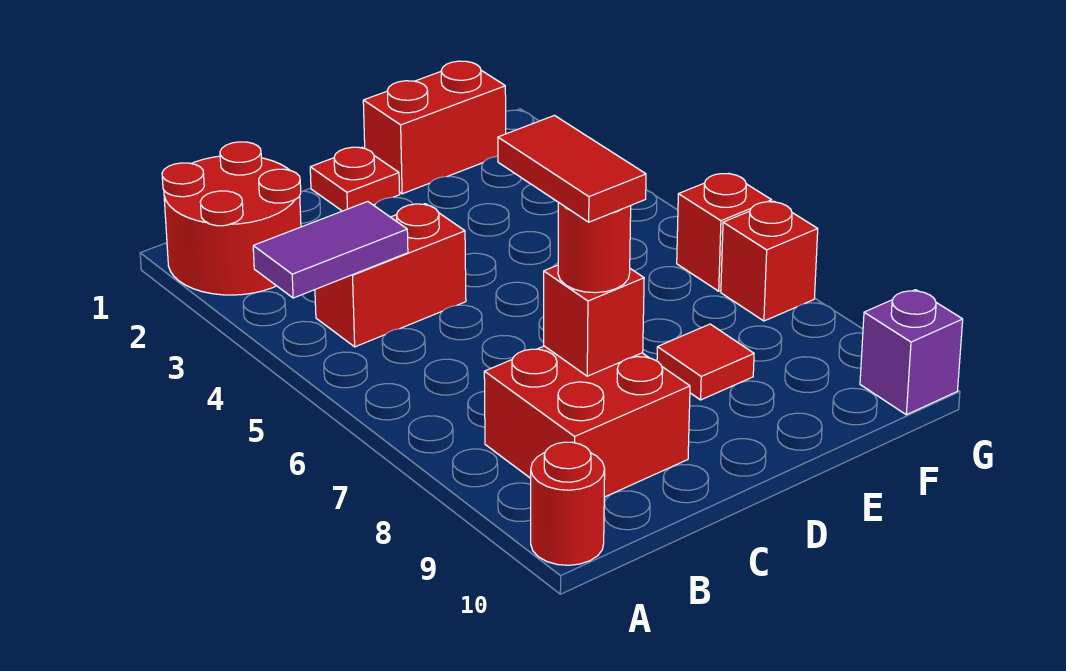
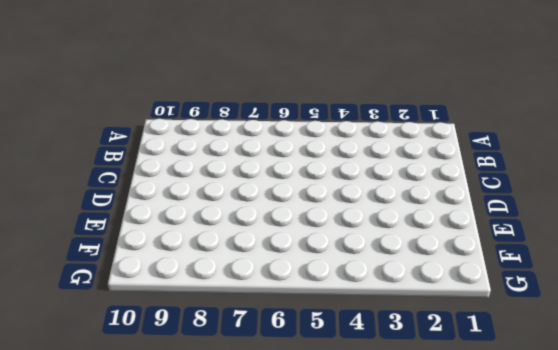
none -> red 2x2 round brick [162,142,301,295]
none -> red 1x1 round brick [531,442,605,565]
none -> red 1x2 brick [315,204,466,347]

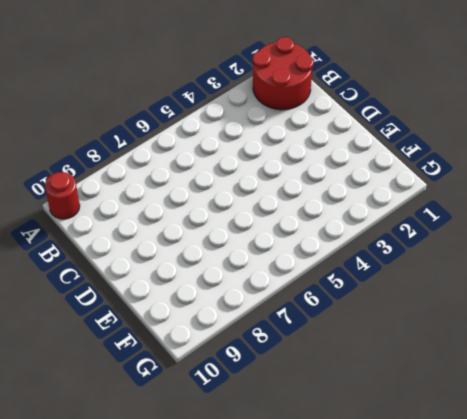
none -> red 1x2 brick [315,204,466,347]
none -> red 2x2 brick [484,346,690,497]
none -> red 1x1 plate [310,147,400,211]

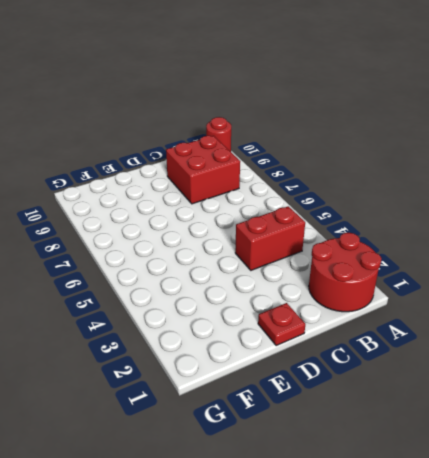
none -> red 1x2 brick [363,61,506,194]
none -> red 1x1 tile [657,324,754,400]
none -> red 1x1 brick [677,174,772,291]

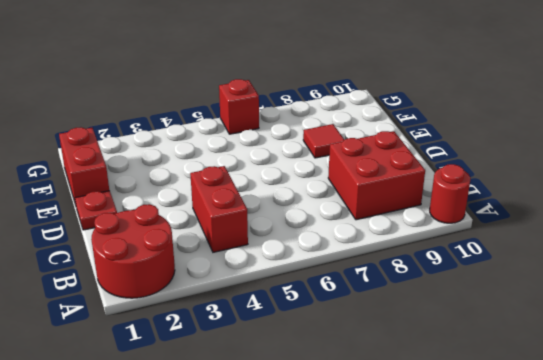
none -> red 1x1 brick [721,201,818,321]
none -> purple 1x1 brick [860,290,963,415]
none -> purple 1x2 tile [253,202,408,298]

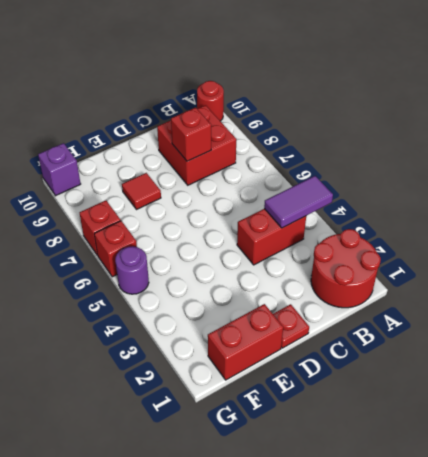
purple 1x1 round brick [115,246,149,294] -> none
none -> red 1x1 round brick [558,203,631,293]
none -> red 1x2 tile [498,115,646,222]

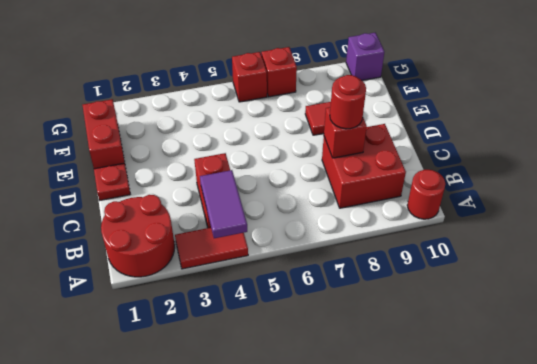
red 1x2 tile [175,228,248,269] -> red 1x2 tile moved to [498,115,646,222]

